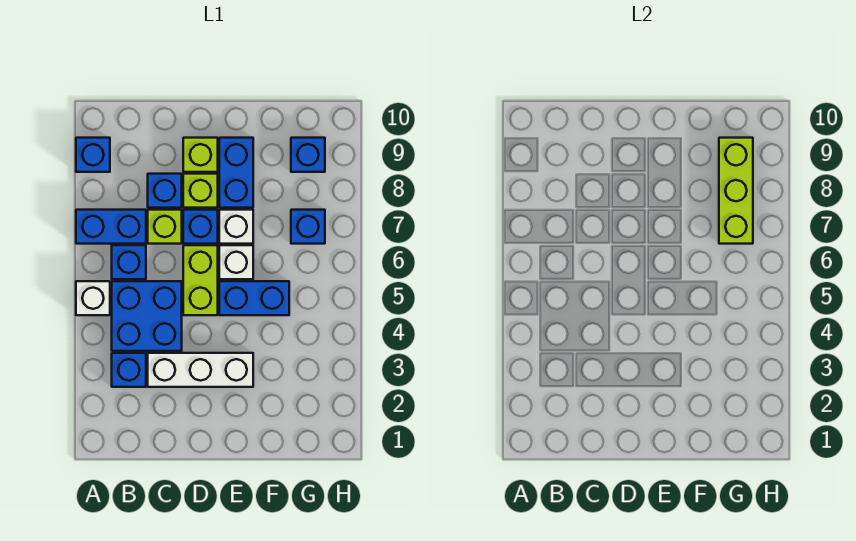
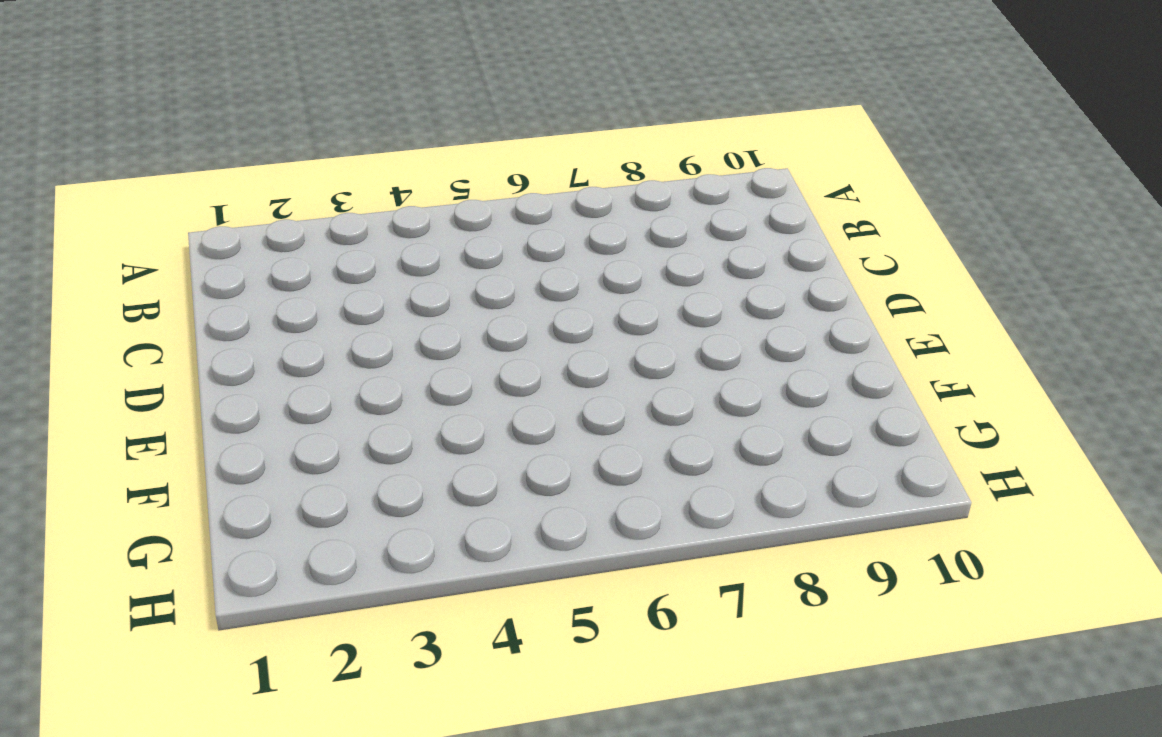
none -> white 1x1 brick [76,281,110,315]
none -> blue 1x2 brick [76,210,146,244]
none -> blue 1x1 brick [76,138,110,172]

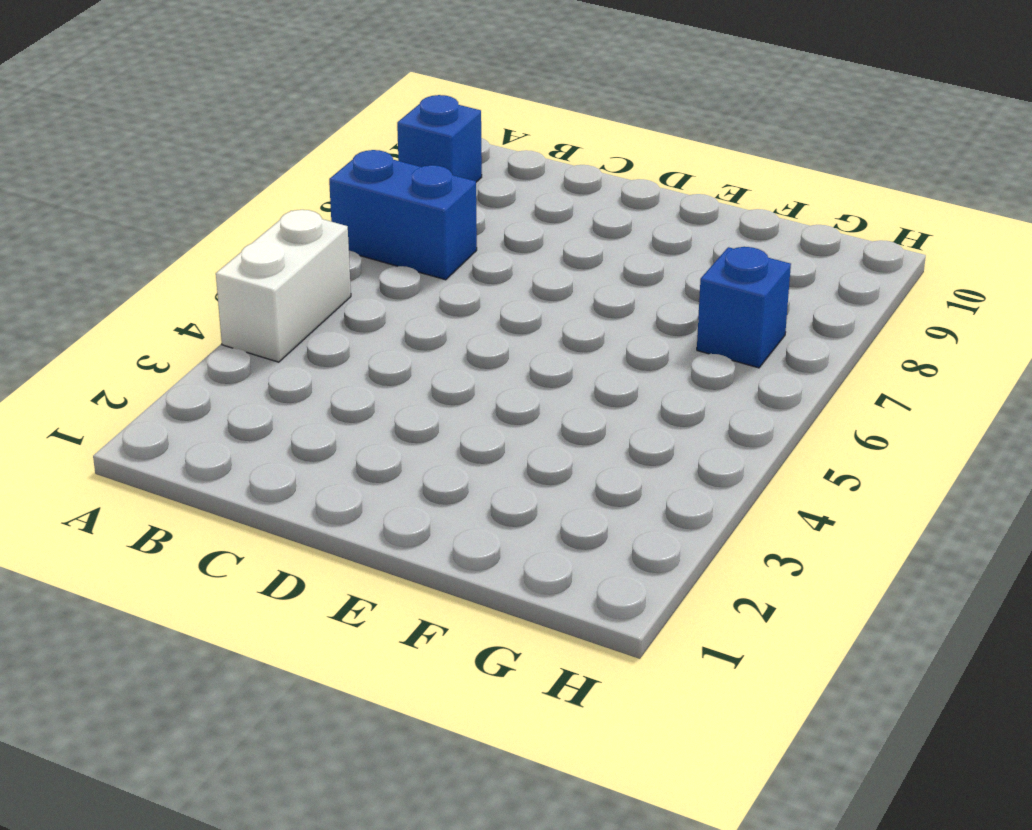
white 1x2 brick [216,210,351,362] -> white 1x1 brick [76,281,110,315]
none -> blue 1x1 brick [112,353,146,387]
none -> blue 2x2 brick [112,281,182,351]
none -> blue 1x1 brick [112,245,146,279]

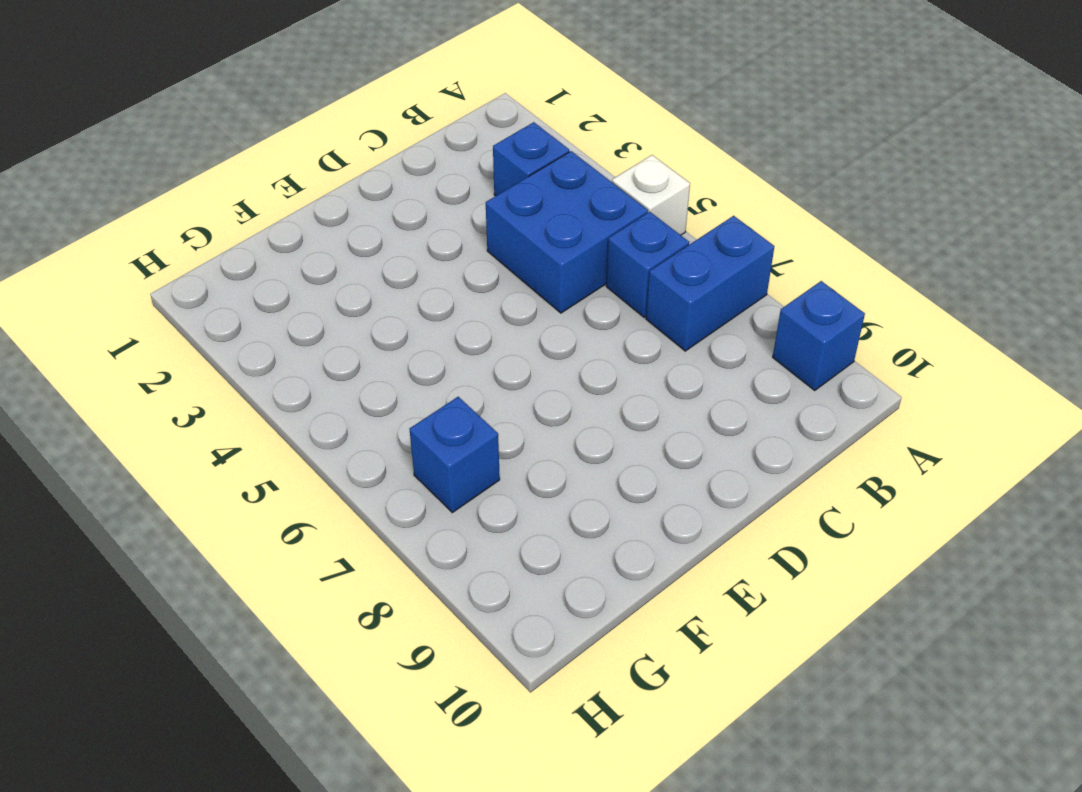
none -> white 1x3 brick [148,353,253,387]
none -> lime 1x1 brick [148,210,182,244]
none -> blue 1x1 brick [148,174,182,208]

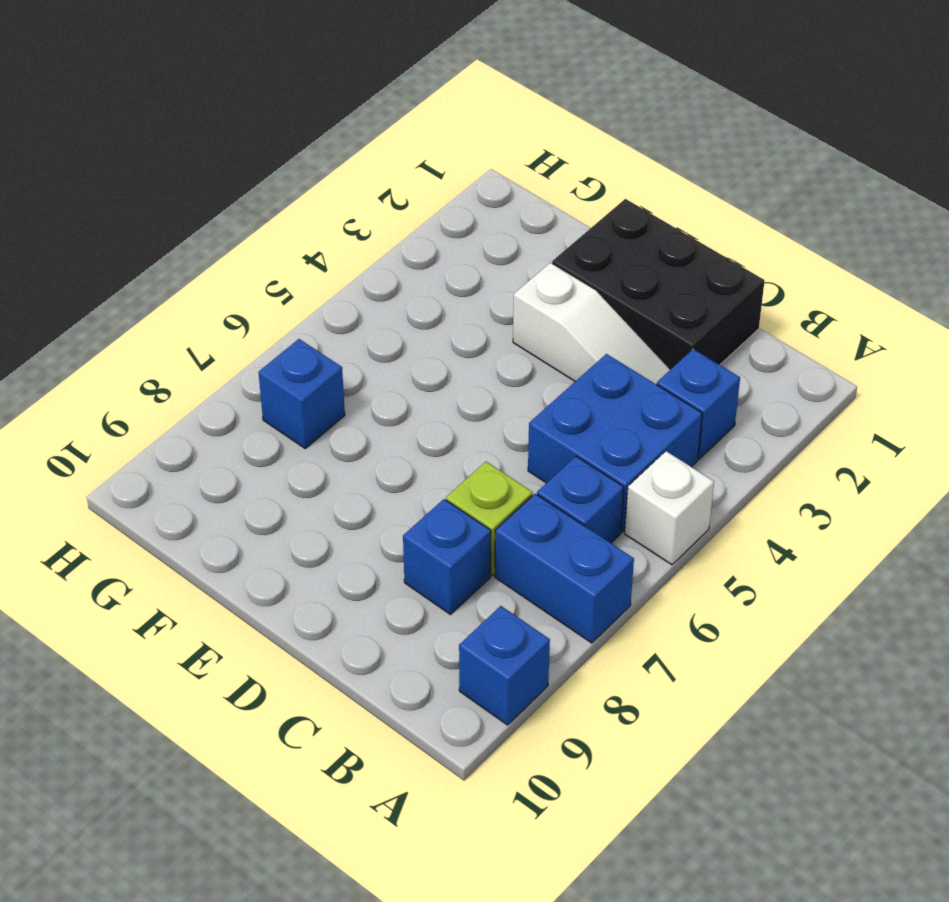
black 2x3 brick [552,199,765,369] -> none
white 1x3 slope [513,263,671,385] -> white 1x3 brick [148,353,253,387]
none -> lime 1x2 brick [183,245,218,315]
none -> blue 1x1 brick [183,210,218,244]
none -> lime 1x1 brick [183,174,218,208]

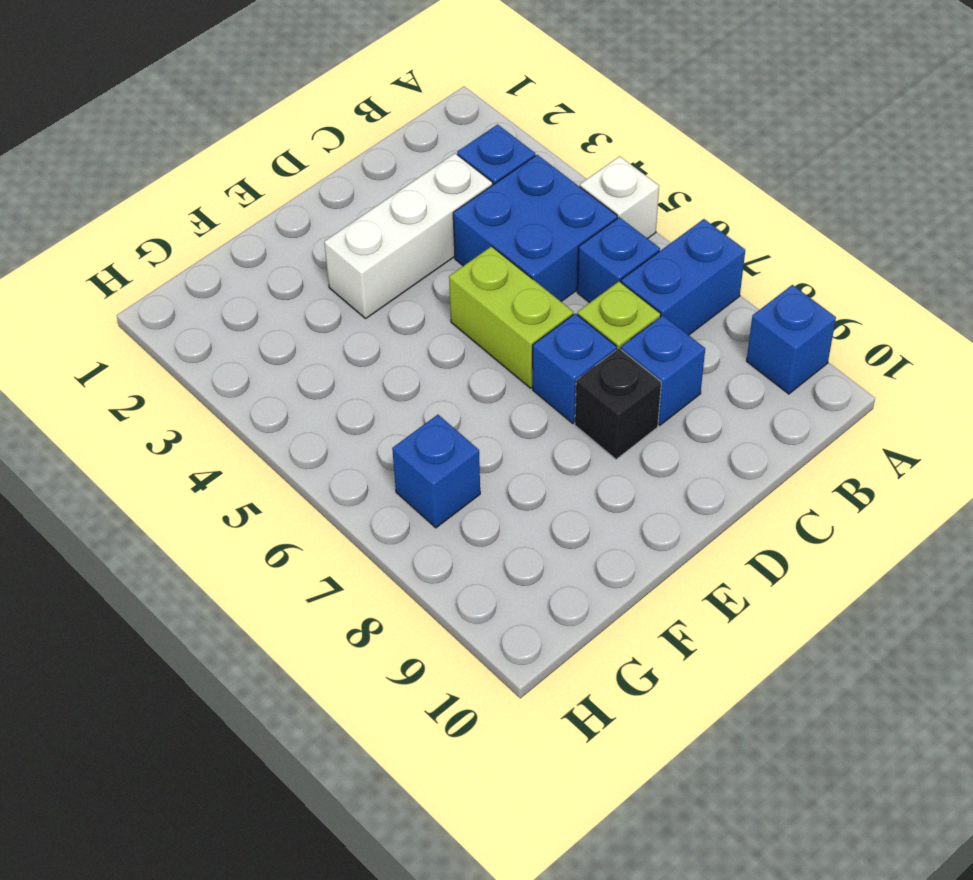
black 1x1 brick [575,348,661,459] -> lime 1x1 brick [183,174,218,208]
none -> lime 1x1 brick [183,138,218,172]
none -> blue 1x2 brick [219,281,289,315]
none -> white 1x1 brick [219,245,253,279]

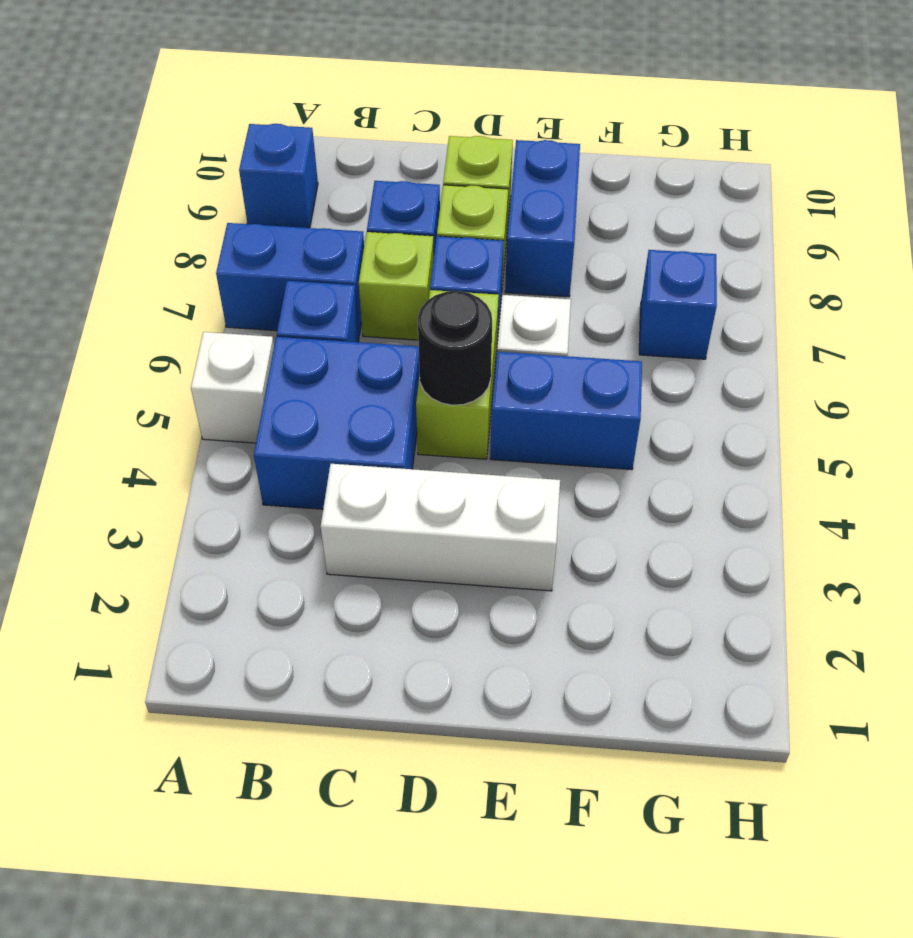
black 1x1 round brick [418,291,492,405] -> none
none -> blue 1x1 brick [112,353,146,387]
none -> white 1x1 brick [219,210,253,244]
none -> blue 1x1 brick [291,138,325,172]

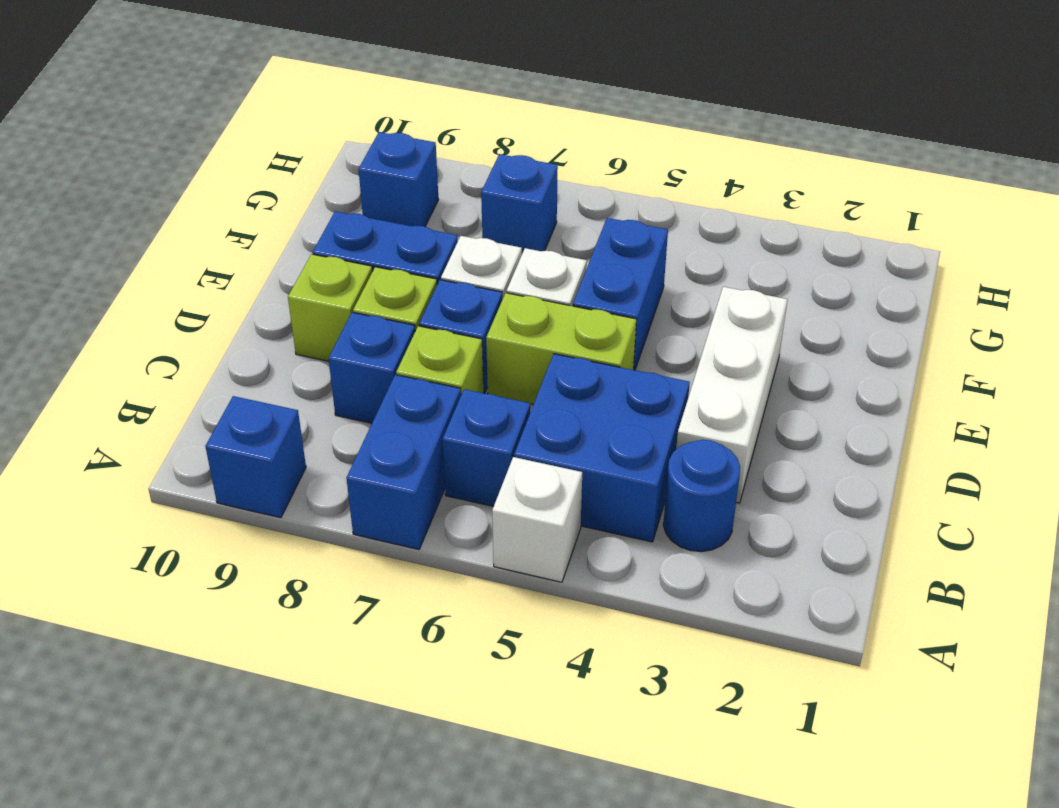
blue 1x1 round brick [663,440,740,552] -> blue 1x1 brick [112,353,146,387]
none -> lime 1x3 brick [719,138,753,244]

